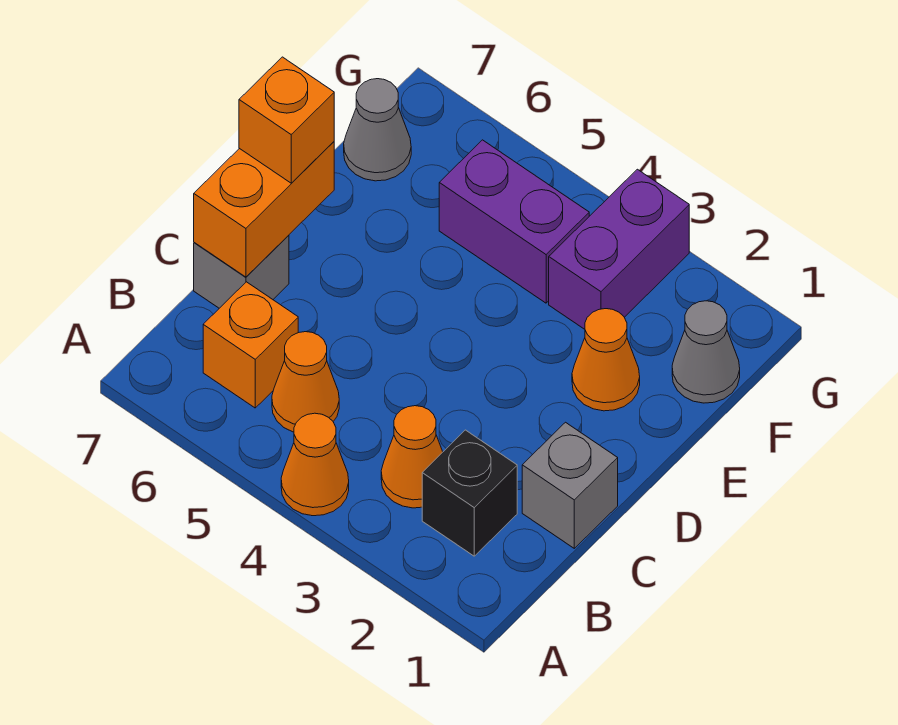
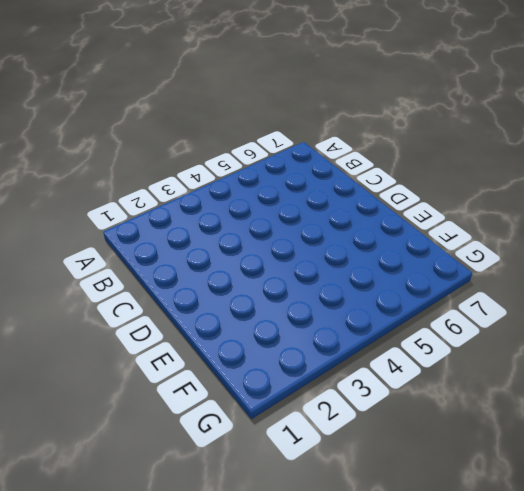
none -> orange 1x1 cone [281,413,349,516]
none -> black 1x1 brick [422,430,517,556]
none -> orange 1x1 cone [381,406,443,508]

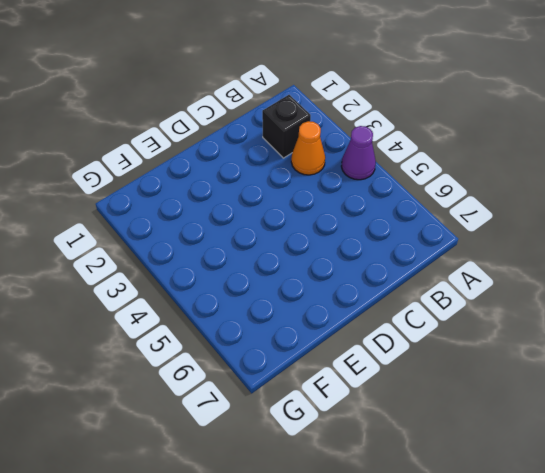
purple 1x1 cone [341,126,376,180] -> orange 1x1 cone [281,413,349,516]
none -> orange 1x1 cone [272,332,339,432]
none -> orange 1x1 brick [203,282,298,408]
none -> grey 1x1 brick [522,422,618,548]

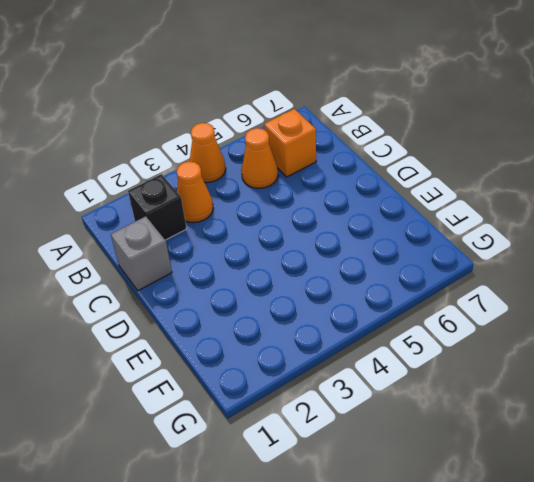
none -> grey 1x1 brick [194,235,289,308]
none -> orange 1x1 cone [572,309,640,411]
none -> grey 1x1 cone [672,301,740,403]

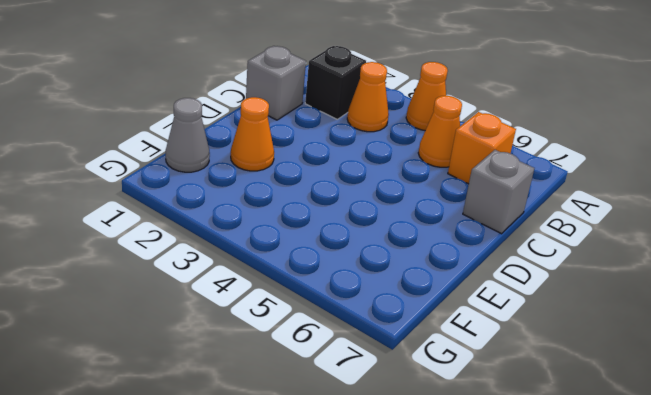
none -> purple 1x2 brick [549,169,689,329]
none -> purple 1x2 brick [439,140,589,303]
none -> grey 1x1 cone [344,79,411,181]

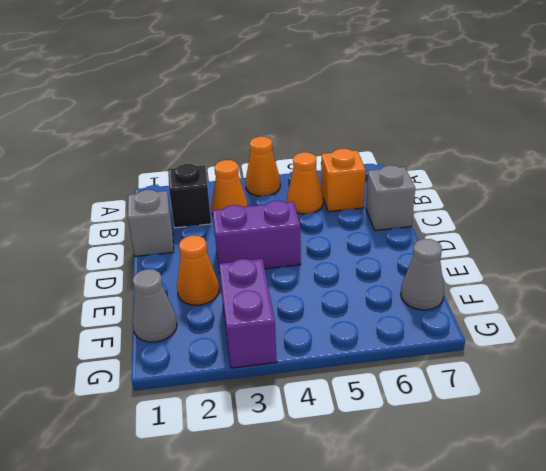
purple 1x2 brick [213,201,301,274] -> purple 1x2 brick moved to [439,140,589,303]
none -> orange 1x2 brick [194,142,334,277]
none -> orange 1x1 brick [239,57,334,183]

